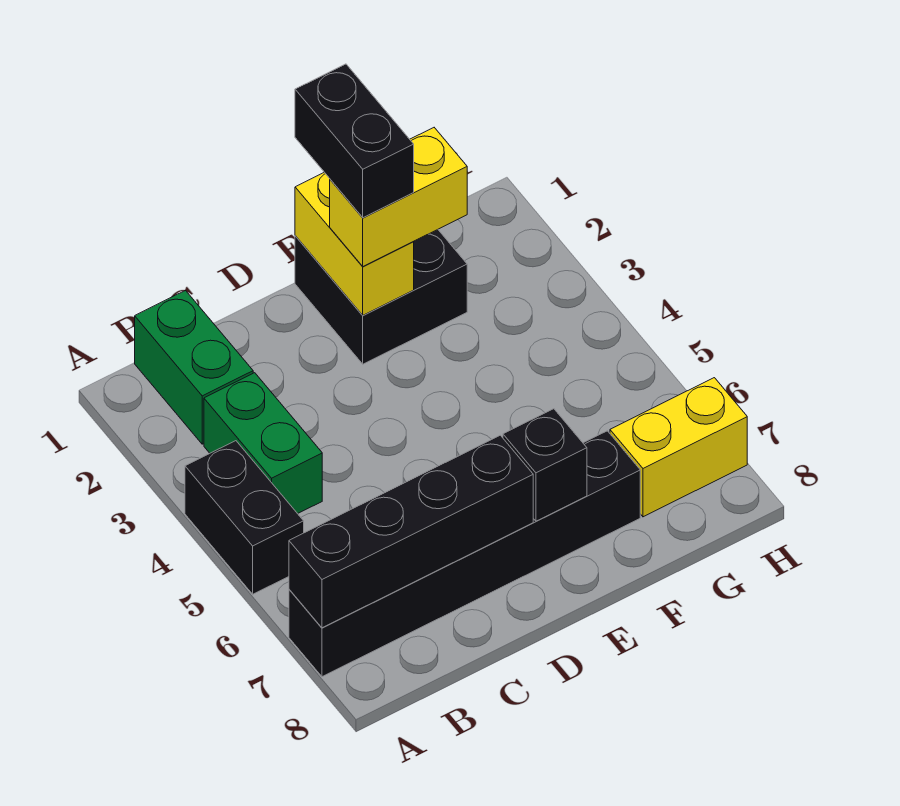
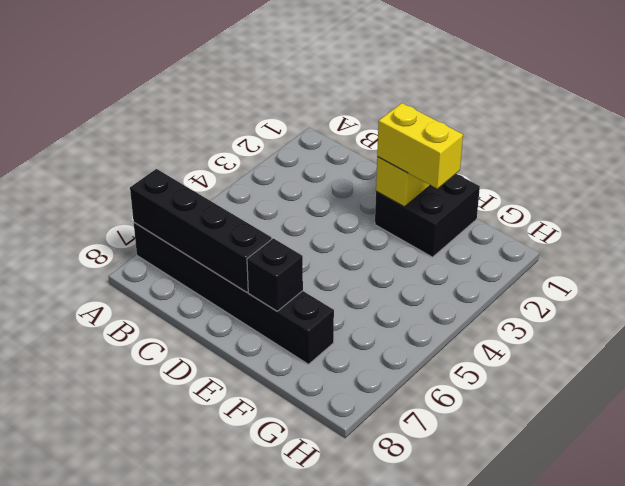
none -> black 1x2 brick [185,441,304,594]
none -> green 1x2 brick [135,291,253,444]

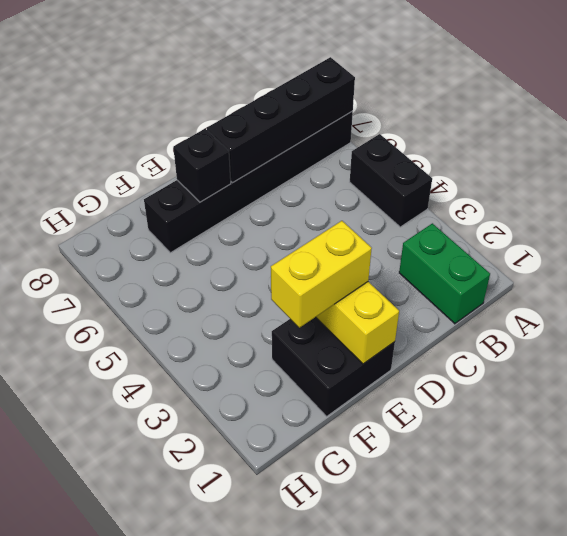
none -> green 1x2 brick [204,373,322,514]
none -> yellow 1x2 brick [610,378,747,517]

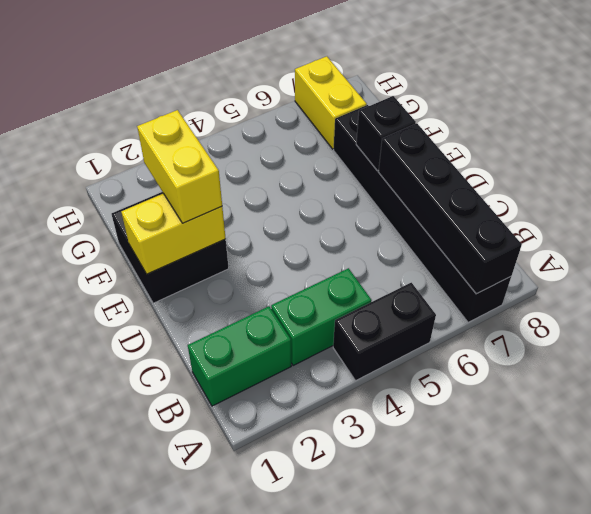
none -> black 1x2 brick [295,64,414,218]

